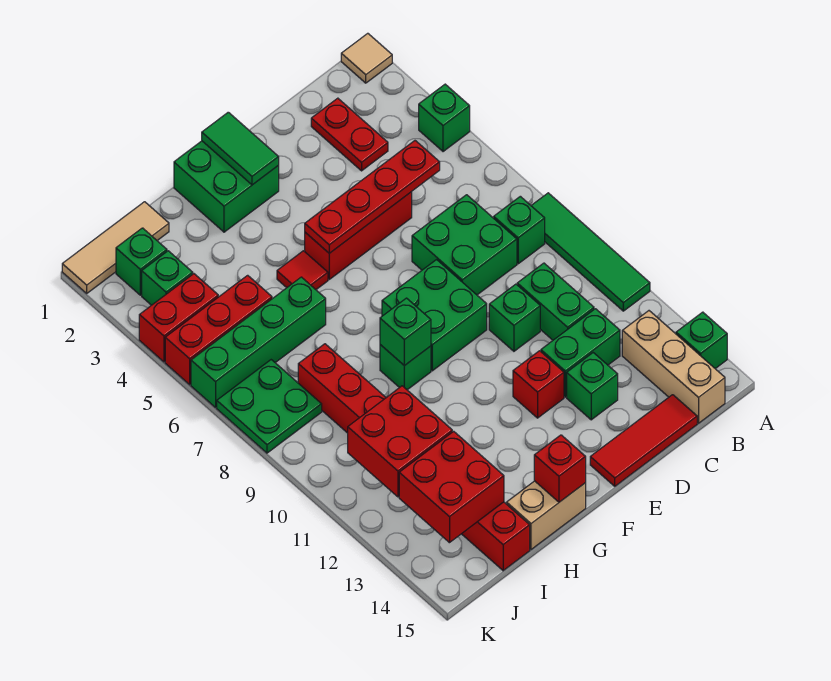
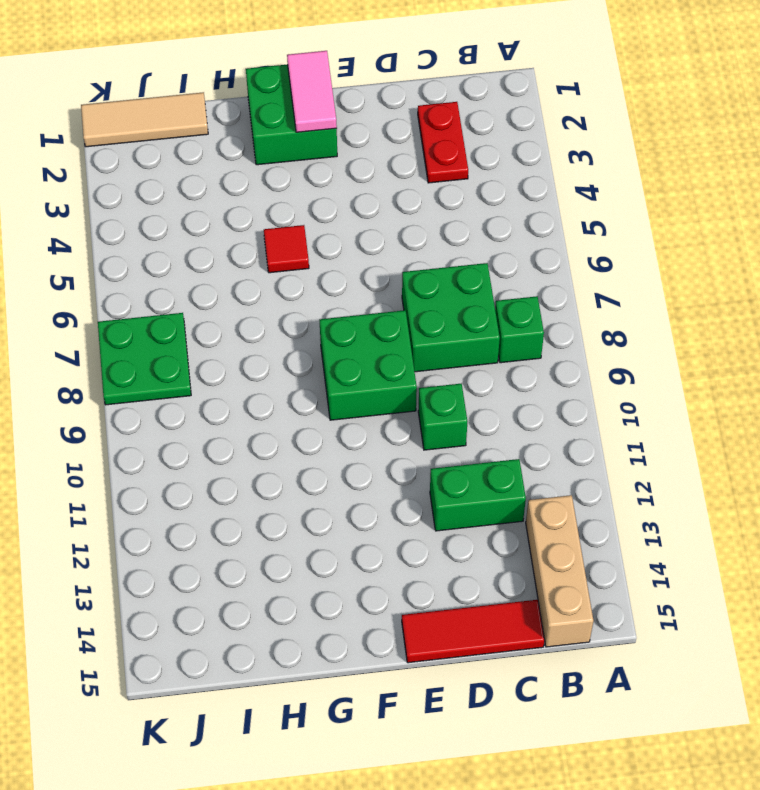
pink 1x2 tile [287,51,337,132] -> green 1x2 tile [202,112,279,185]
none -> tan 1x1 tile [341,33,392,83]
none -> green 1x1 brick [419,84,470,152]
none -> green 1x4 tile [531,193,650,311]
none -> green 1x1 brick [676,312,727,369]

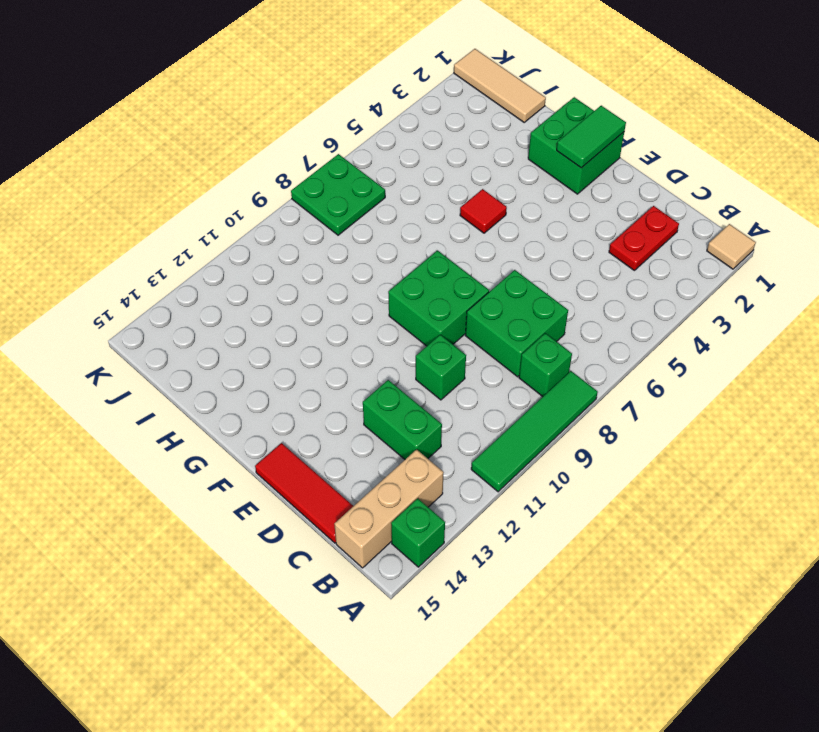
none -> green 1x1 brick [419,84,470,152]
none -> green 1x2 brick [517,263,594,340]
none -> red 1x3 brick [305,192,412,279]
none -> green 1x1 brick [567,353,618,420]

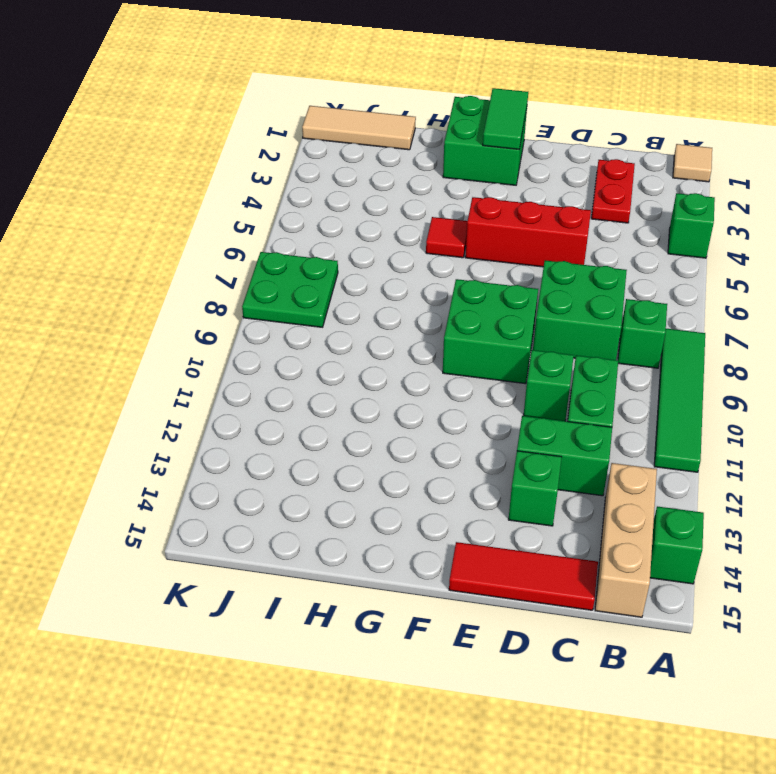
none -> red 1x1 brick [513,351,564,418]
none -> green 1x1 brick [380,345,431,390]
none -> tan 1x2 brick [507,481,586,550]
none -> green 1x4 brick [191,277,326,407]

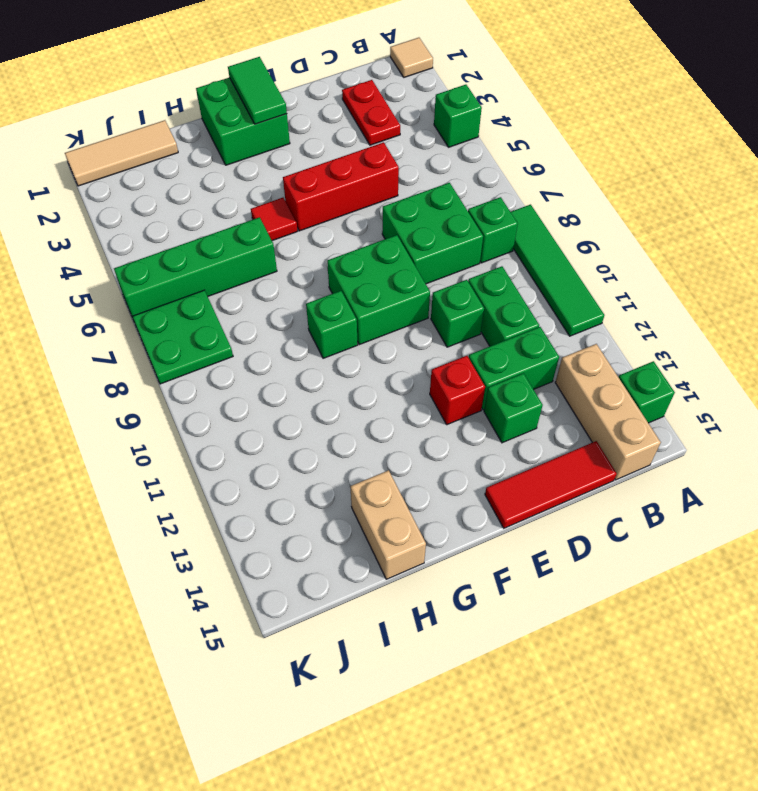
tan 1x2 brick [350,470,426,579] -> tan 1x2 brick turned to [507,481,586,550]
none -> red 1x3 brick [165,275,272,385]
none -> red 1x8 brick [298,344,530,571]
none -> green 1x1 brick [116,228,167,295]
none -> green 1x1 brick [142,251,193,305]

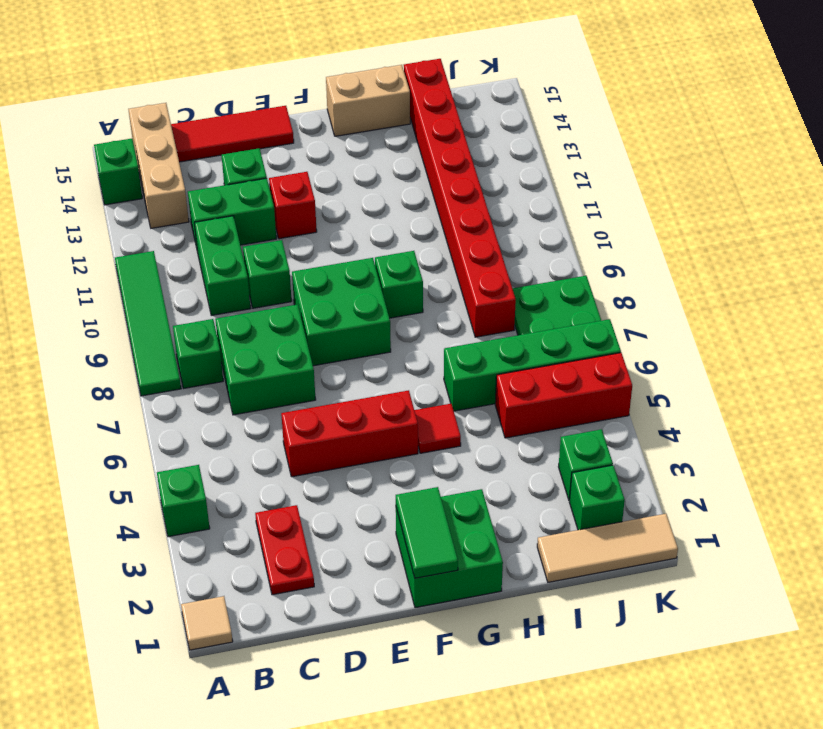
none -> red 1x2 brick [139,274,218,362]
none -> red 1x4 plate [305,141,440,253]
none -> green 1x1 brick [380,298,431,366]
none -> red 1x1 brick [534,435,586,502]

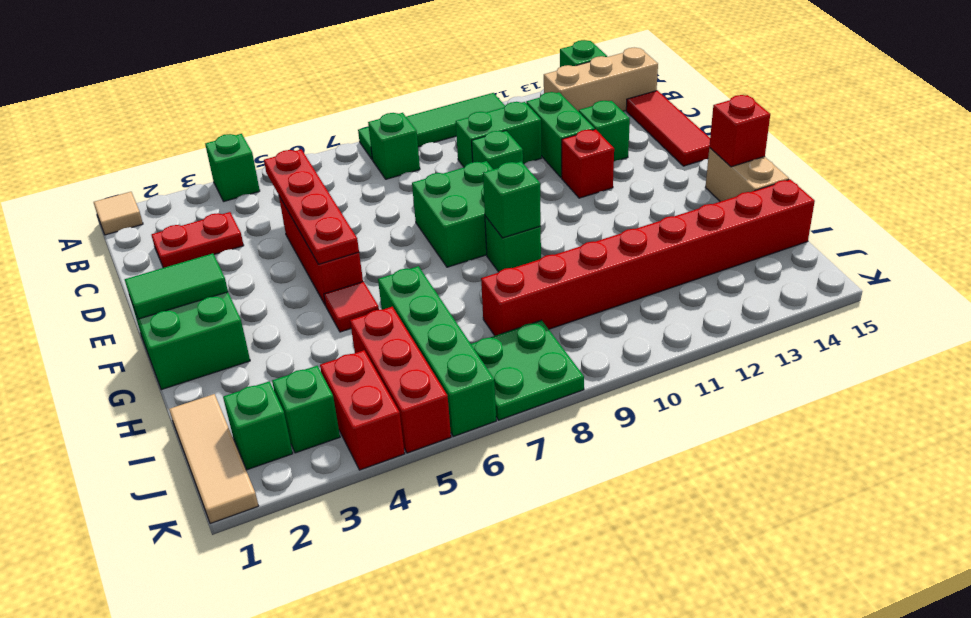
none -> green 2x2 brick [412,195,517,295]
none -> red 2x2 brick [348,386,452,497]
none -> red 2x2 brick [399,431,504,543]

